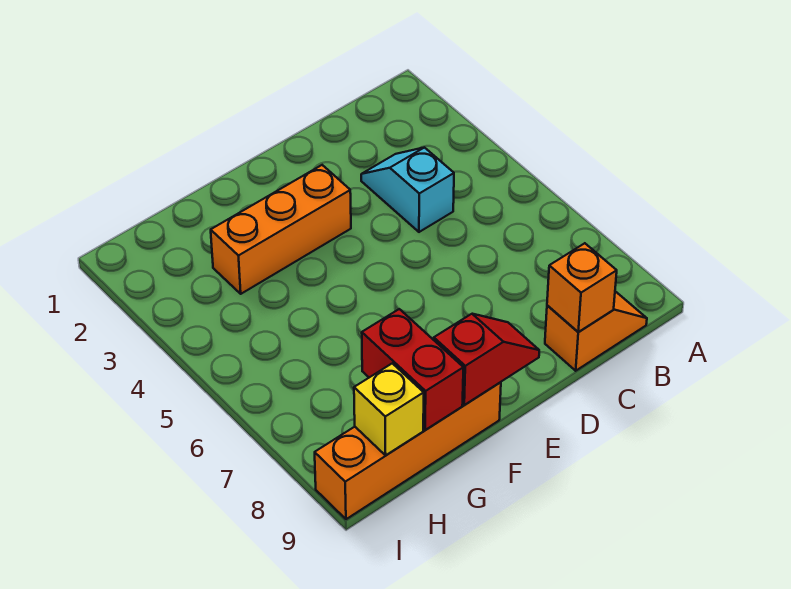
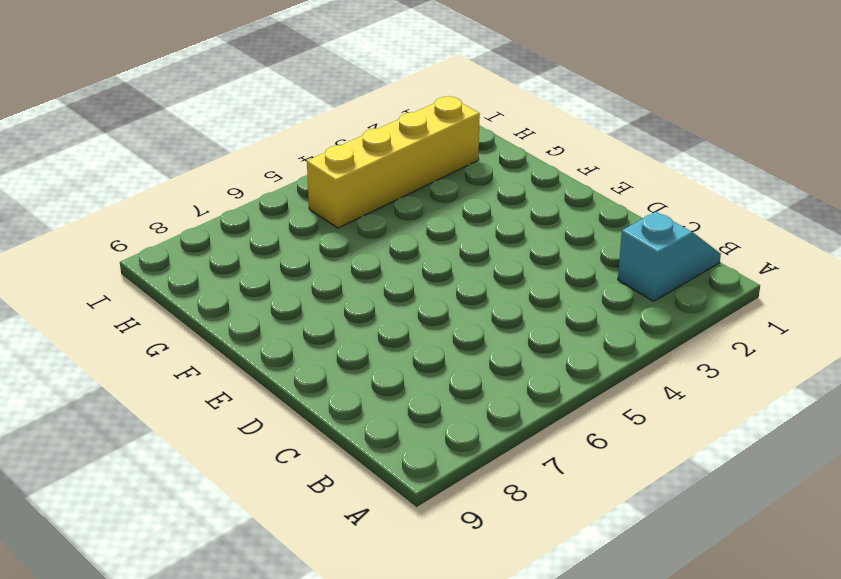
cyan 1x2 slope [618,212,721,301] -> cyan 1x2 slope moved to [361,147,454,232]
yellow 1x4 brick [307,96,480,228] -> none
none -> orange 1x2 slope [545,292,647,371]
none -> orange 1x3 brick [211,165,351,294]

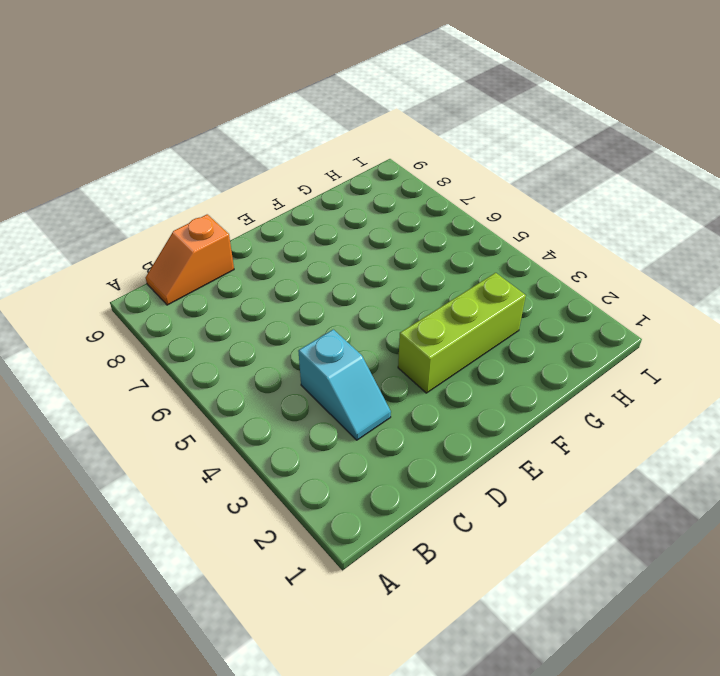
lime 1x3 brick [398,273,526,393] -> orange 1x3 brick [211,165,351,294]
none -> orange 1x4 brick [315,382,501,519]
none -> orange 1x1 brick [547,243,617,332]

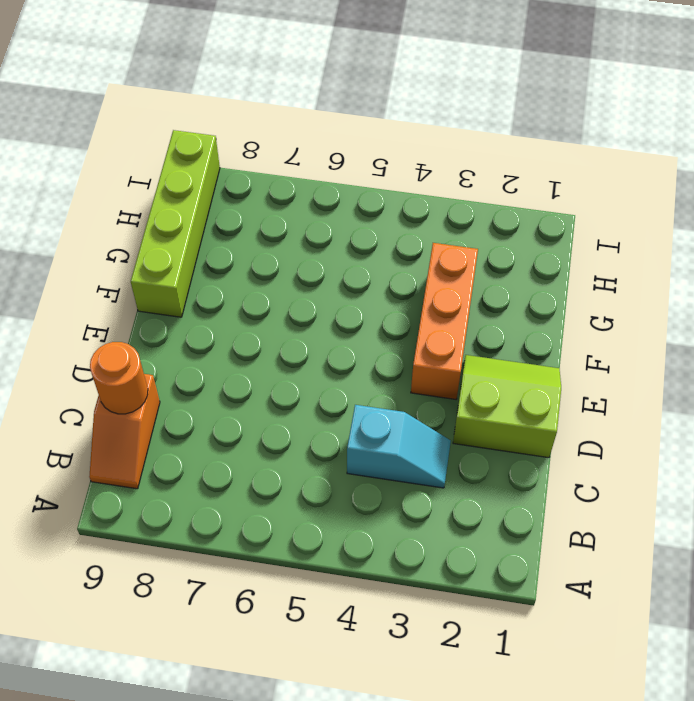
orange 1x1 round brick [90,342,148,414] -> orange 1x1 brick [547,243,617,332]
lime 2x2 slope [453,355,561,458] -> none
lime 1x4 brick [131,130,220,317] -> orange 1x4 brick [315,382,501,519]
none -> red 1x2 slope [434,314,539,405]
none -> red 1x2 brick [362,309,463,430]

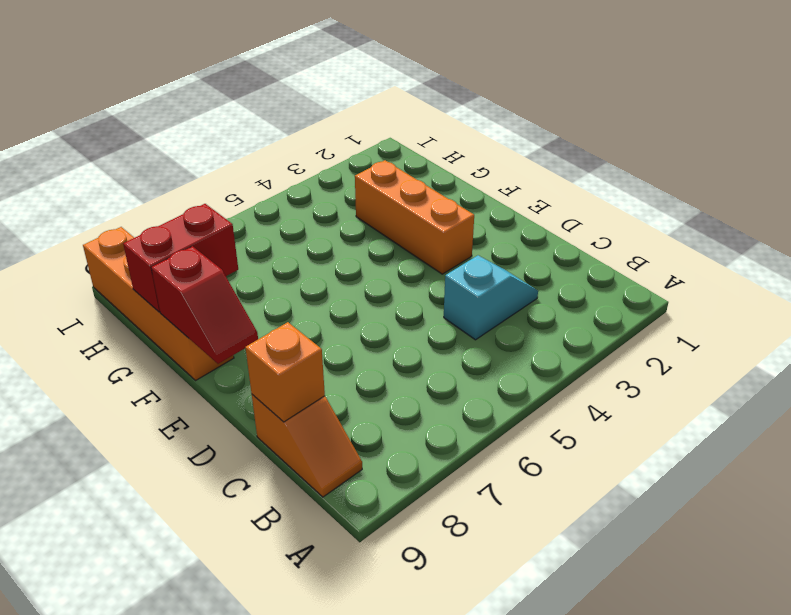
none -> yellow 1x1 brick [354,363,424,455]

